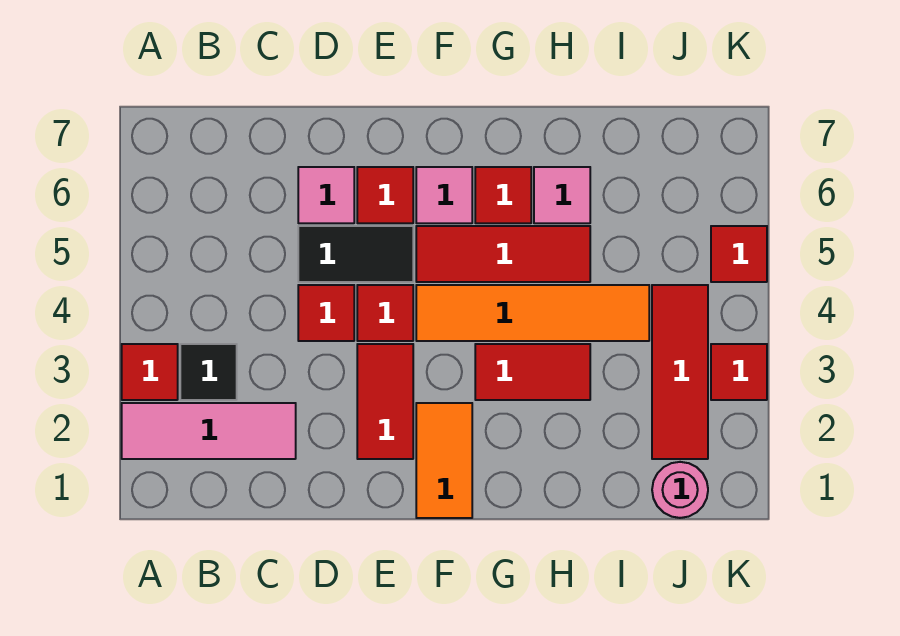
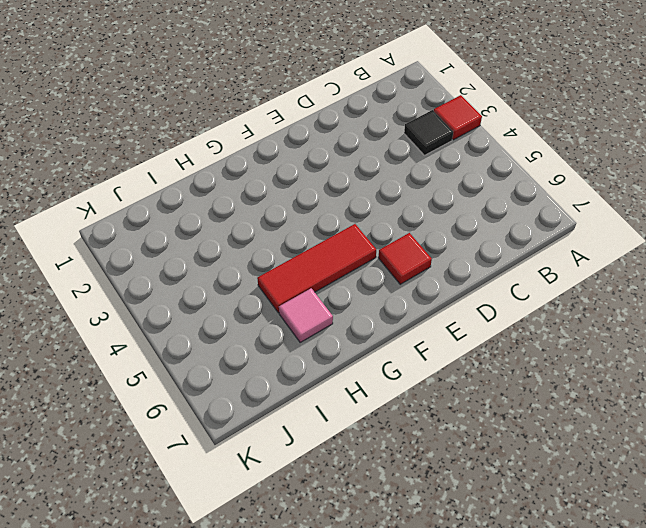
none -> pink 1x3 tile [122,403,296,459]
none -> red 1x1 tile [298,285,354,341]
none -> black 1x2 tile [298,226,413,282]

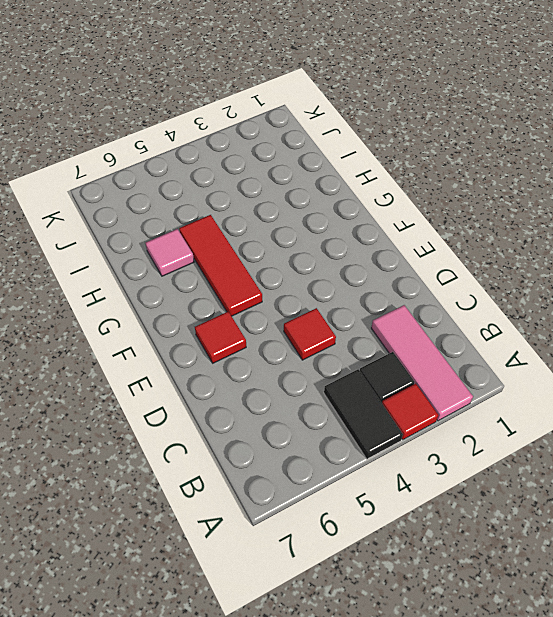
black 1x2 tile [324,369,403,459] -> black 1x2 tile moved to [298,226,413,282]
none -> pink 1x1 tile [298,167,354,223]
none -> red 1x2 tile [357,344,413,459]
none -> red 1x1 tile [357,285,413,341]

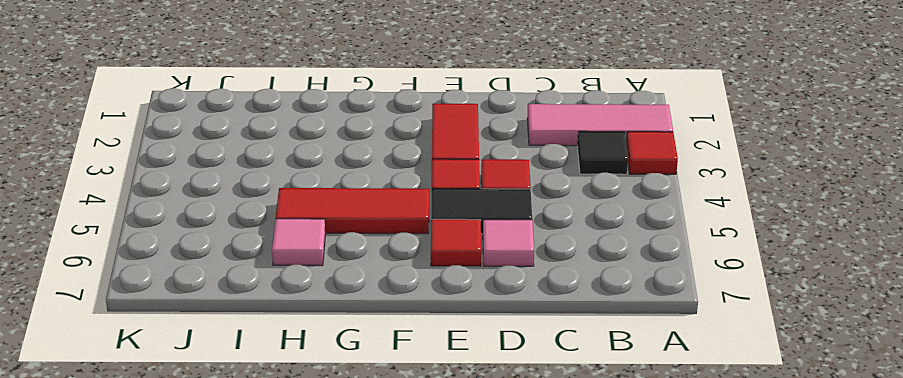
none -> orange 1x2 tile [416,403,472,518]
none -> orange 1x4 tile [416,285,649,341]
none -> pink 1x1 tile [416,167,472,223]

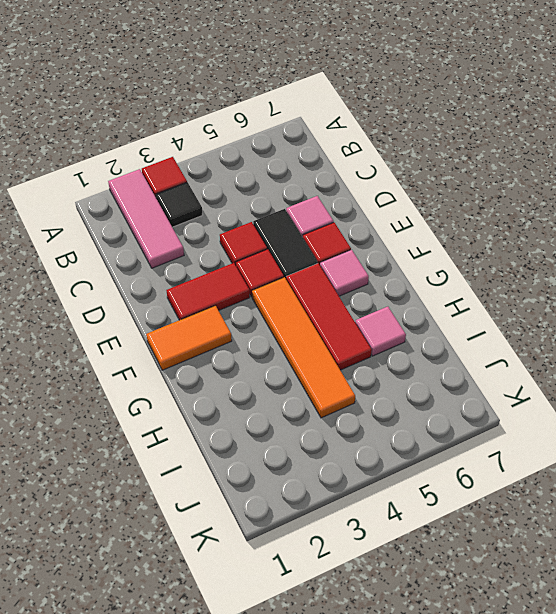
none -> red 1x2 tile [475,344,590,400]
none -> red 1x1 tile [475,167,531,223]
none -> pink 1x1 round brick [652,462,708,518]

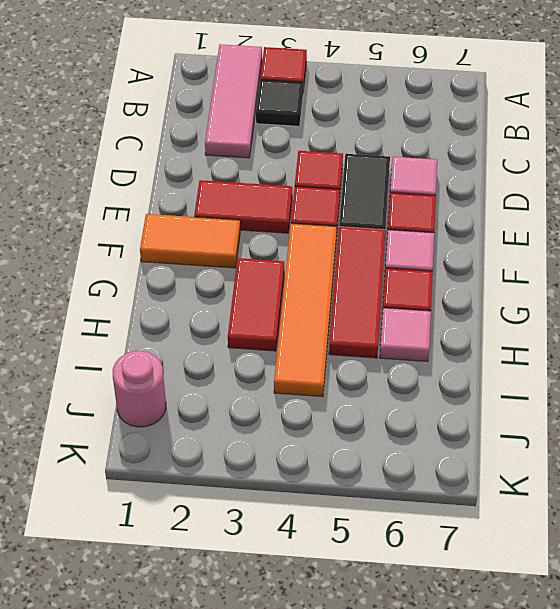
none -> red 1x3 tile [652,285,708,459]
none -> red 1x1 tile [711,344,767,400]
none -> red 1x1 tile [711,226,767,282]

